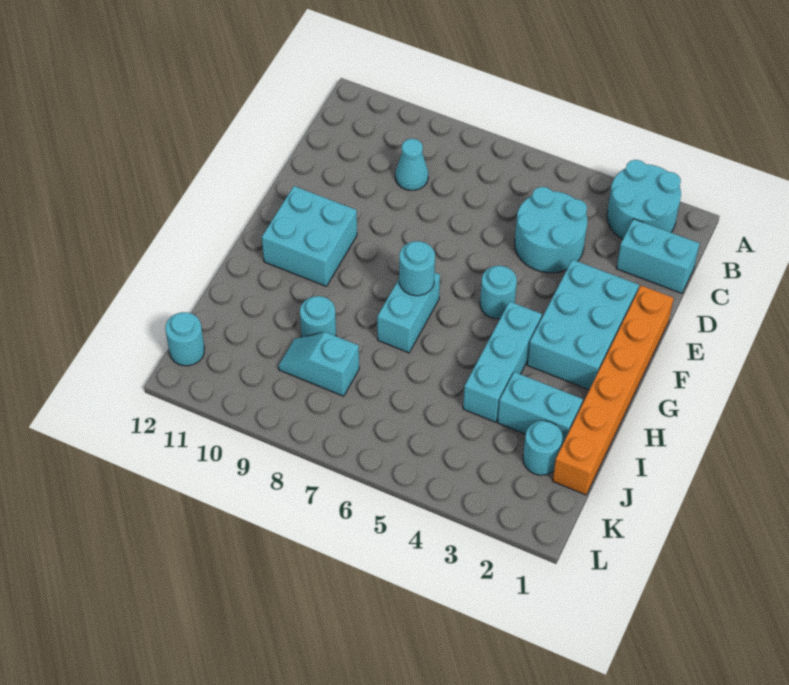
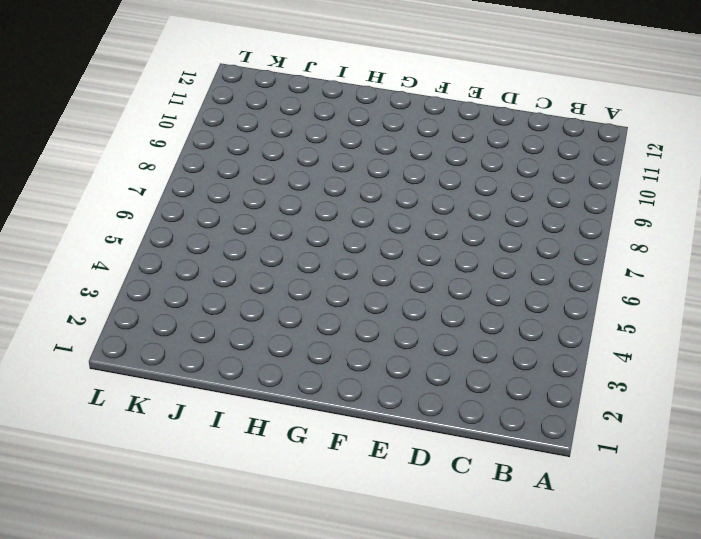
none -> cyan 2x2 round brick [607,160,681,239]
none -> cyan 1x2 brick [616,219,700,293]
none -> cyan 2x2 round brick [515,187,587,273]

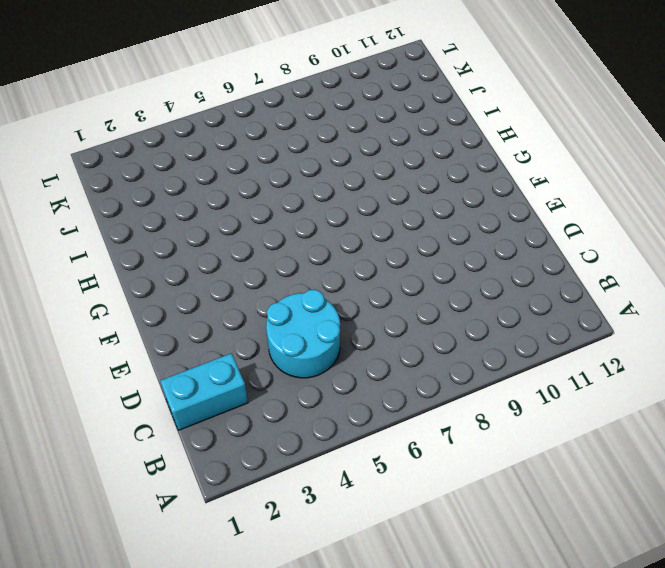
none -> cyan 2x2 round brick [607,160,681,239]
none -> cyan 1x1 cone [395,139,428,190]
none -> orange 1x6 brick [553,286,674,495]

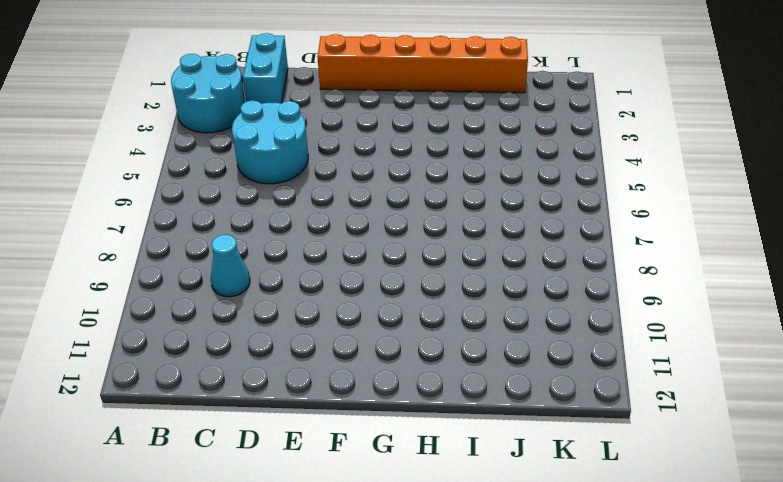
none -> cyan 2x3 brick [527,260,639,390]
none -> cyan 1x1 round brick [480,266,517,319]
none -> cyan 2x2 brick [262,186,357,286]

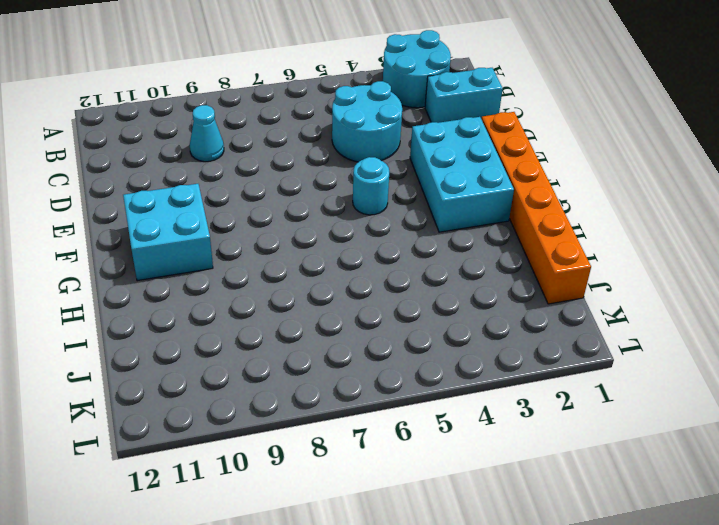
none -> cyan 1x3 brick [463,301,542,422]
none -> cyan 1x2 brick [377,273,440,353]
none -> cyan 1x2 brick [497,372,583,447]

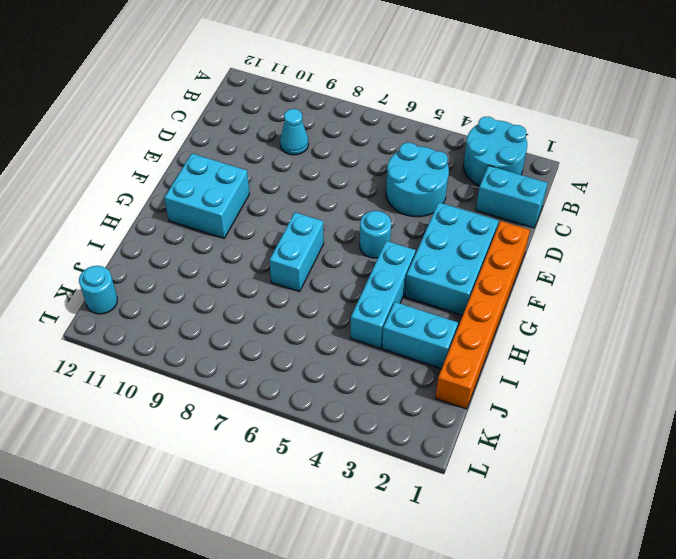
none -> cyan 1x1 round brick [300,296,336,337]
none -> cyan 1x1 round brick [523,421,562,475]
none -> cyan 1x2 slope [278,332,359,396]

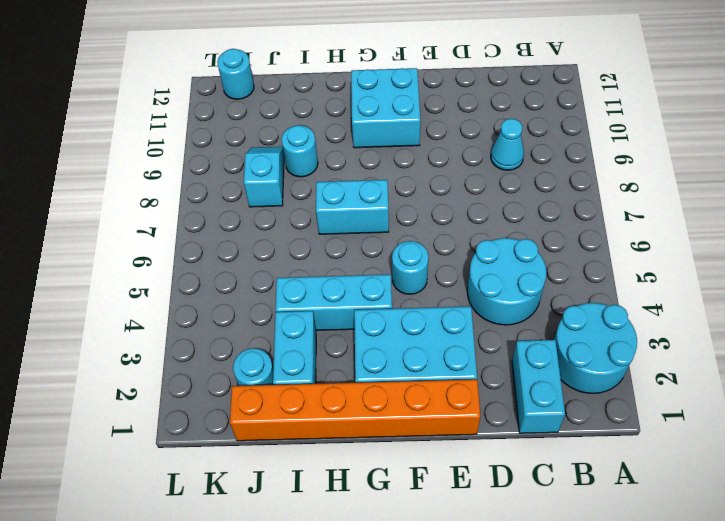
none -> cyan 1x1 round brick [399,241,435,296]

